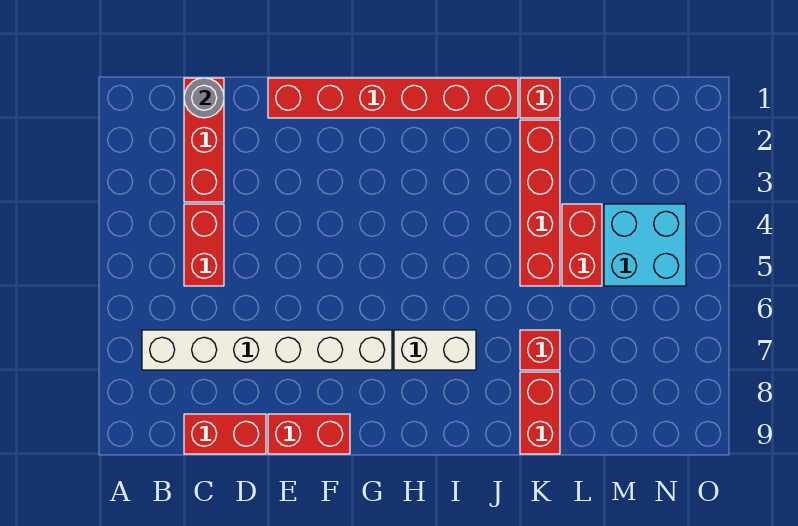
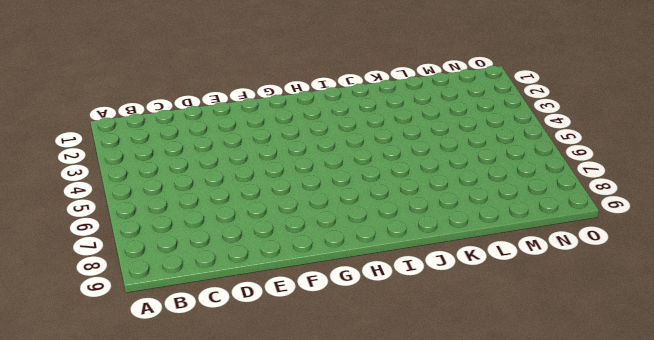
none -> white 1x6 brick [142,330,392,370]
none -> red 1x3 brick [184,78,224,202]
none -> red 1x2 brick [184,204,224,286]

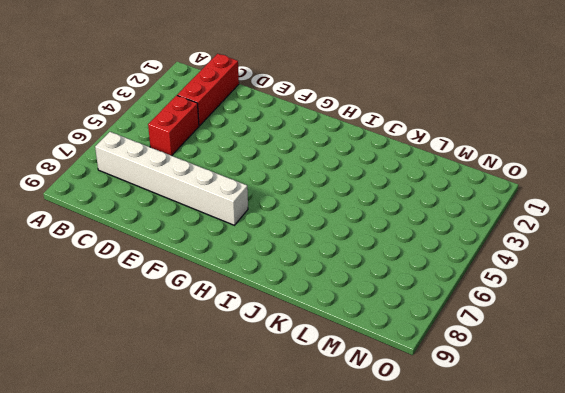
none -> red 1x2 brick [184,414,266,454]
none -> red 1x6 brick [268,78,518,118]
none -> red 1x2 brick [268,414,350,454]

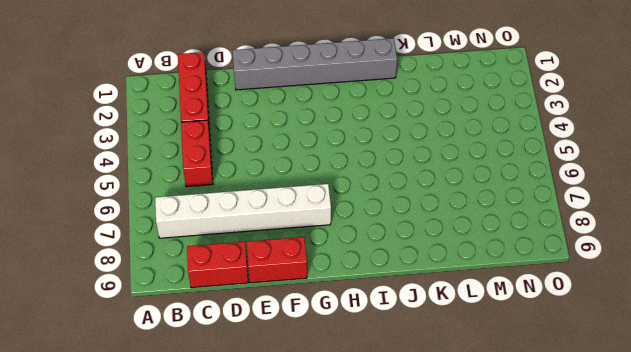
grey 1x6 brick [233,38,397,90] -> red 1x6 brick [268,78,518,118]
none -> white 1x2 brick [394,330,476,370]
none -> red 1x1 brick [520,78,560,118]
none -> red 1x4 brick [520,120,560,286]

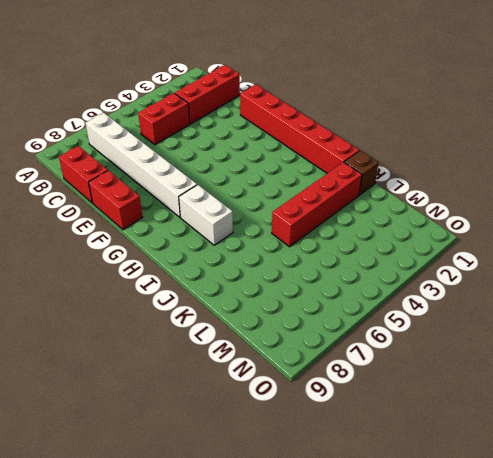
brown 1x1 brick [344,151,379,195] -> red 1x1 brick [520,78,560,118]
none -> red 1x1 brick [520,330,560,370]
none -> red 1x2 brick [520,372,560,454]
none -> red 1x2 brick [562,204,602,286]

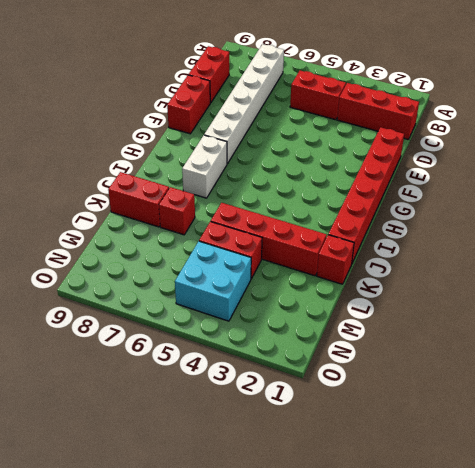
none -> grey 1x1 round brick [184,78,224,118]

